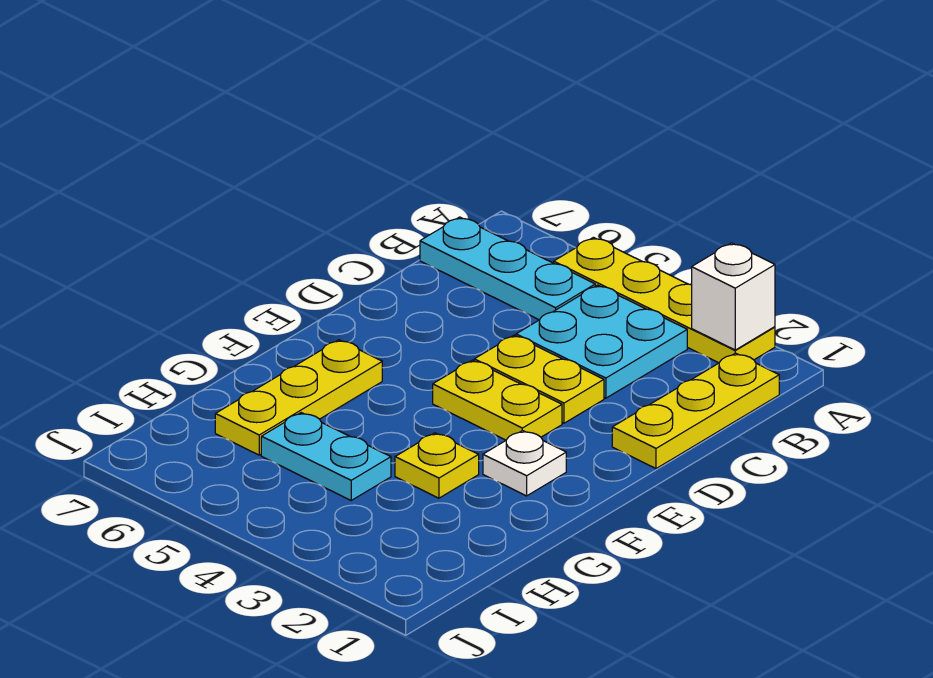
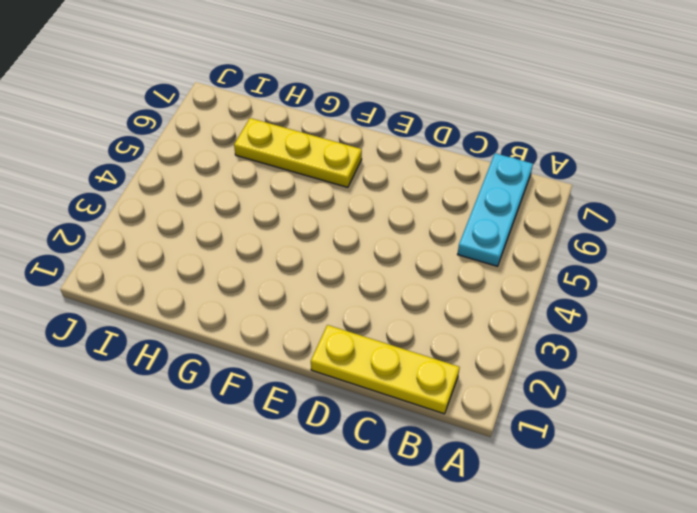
none -> yellow 1x4 plate [554,237,775,363]
none -> cyan 2x2 plate [516,285,687,398]

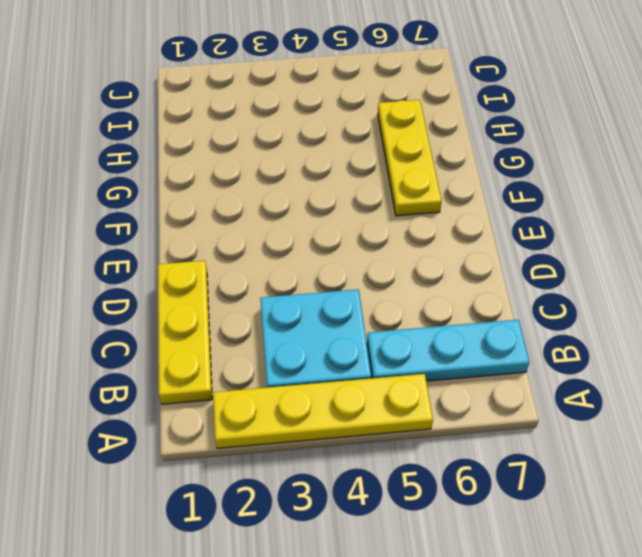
none -> yellow 1x2 plate [474,335,604,423]
none -> yellow 1x2 plate [433,360,562,440]

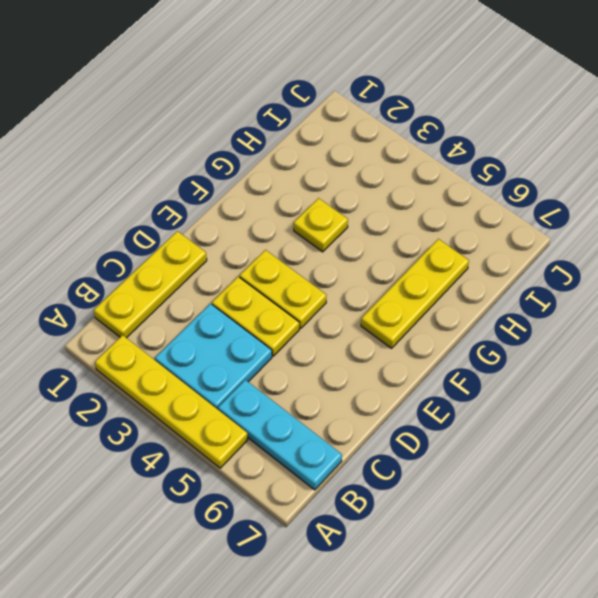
none -> white 1x1 plate [483,431,566,496]
none -> cyan 1x2 plate [261,413,391,500]

